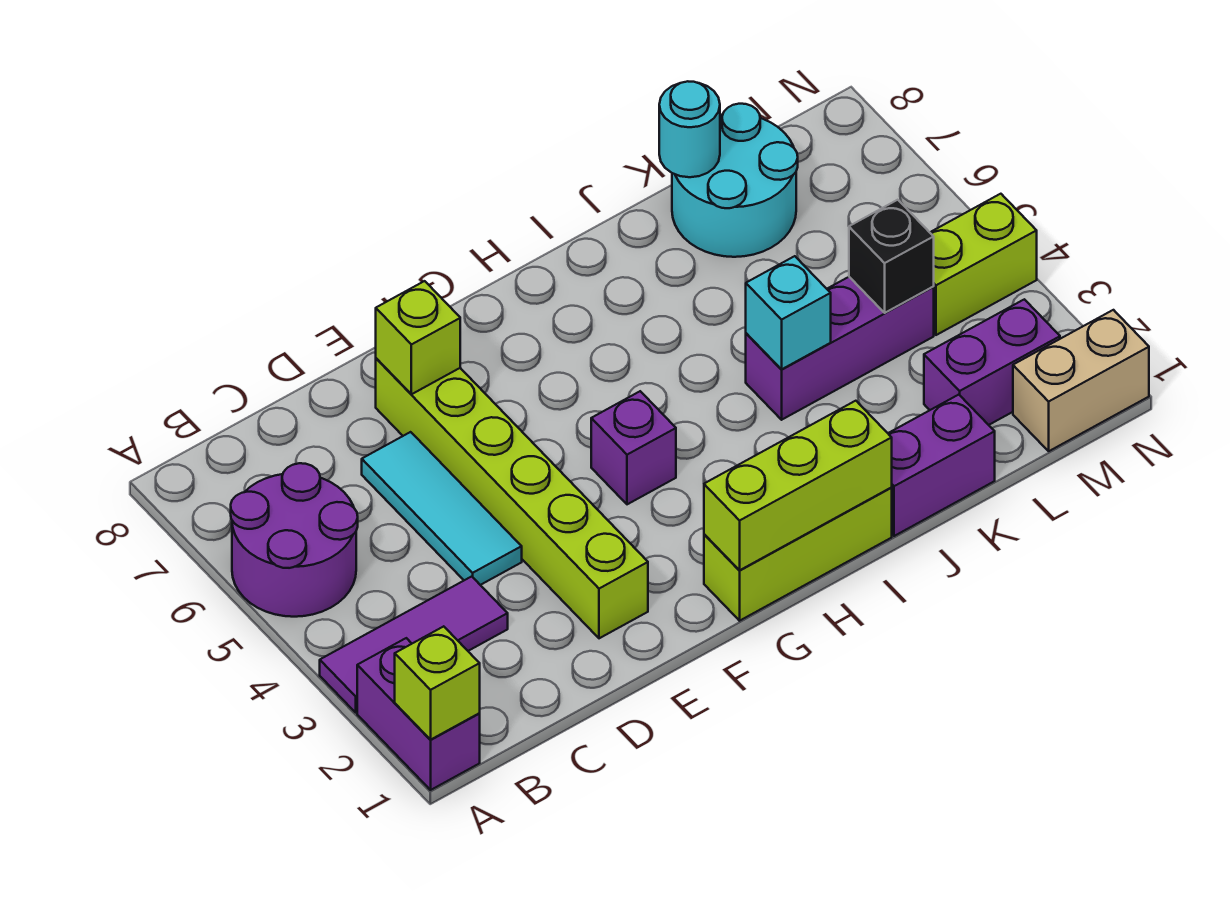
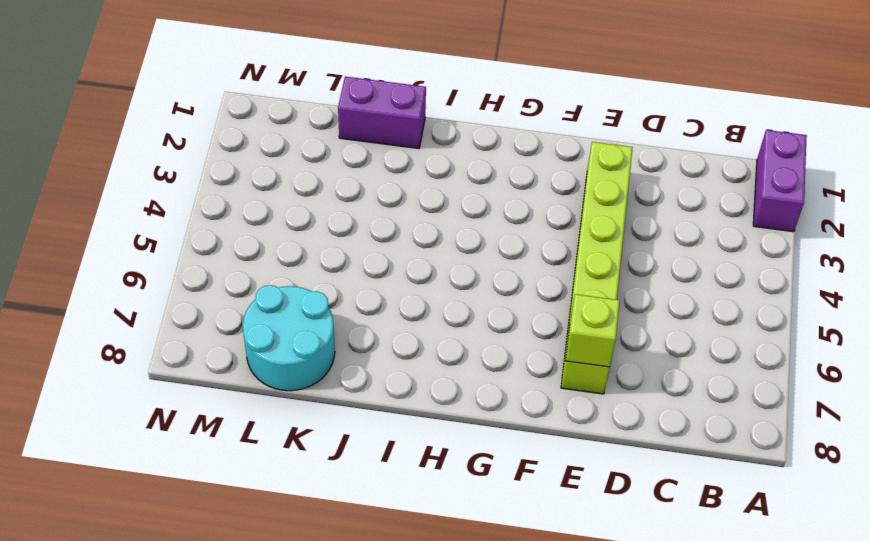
none -> purple 1x3 tile [320,576,508,712]
none -> purple 2x2 round brick [231,463,358,617]
none -> cyan 1x3 tile [362,432,522,585]

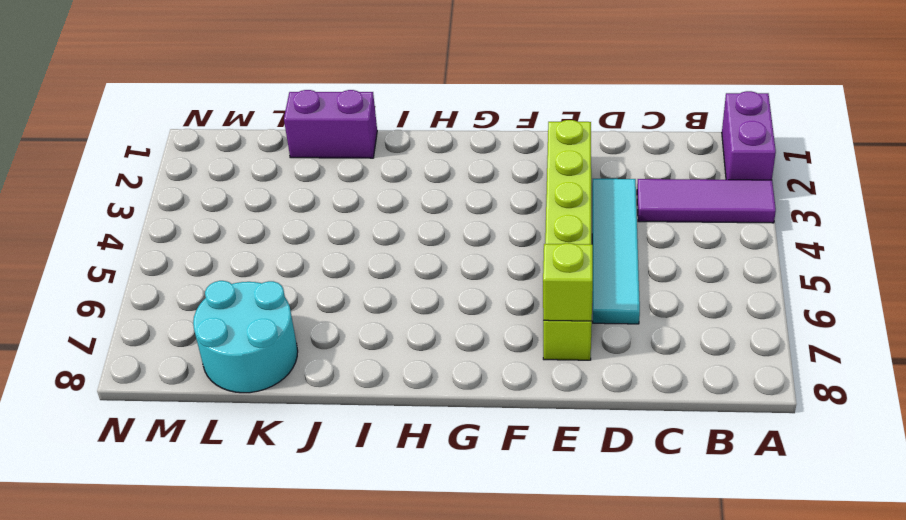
cyan 1x4 tile [592,179,640,324] -> cyan 1x3 tile [362,432,522,585]
none -> purple 2x2 round brick [231,463,358,617]
none -> lime 1x3 brick [704,488,892,621]
none -> purple 1x1 brick [591,391,676,504]

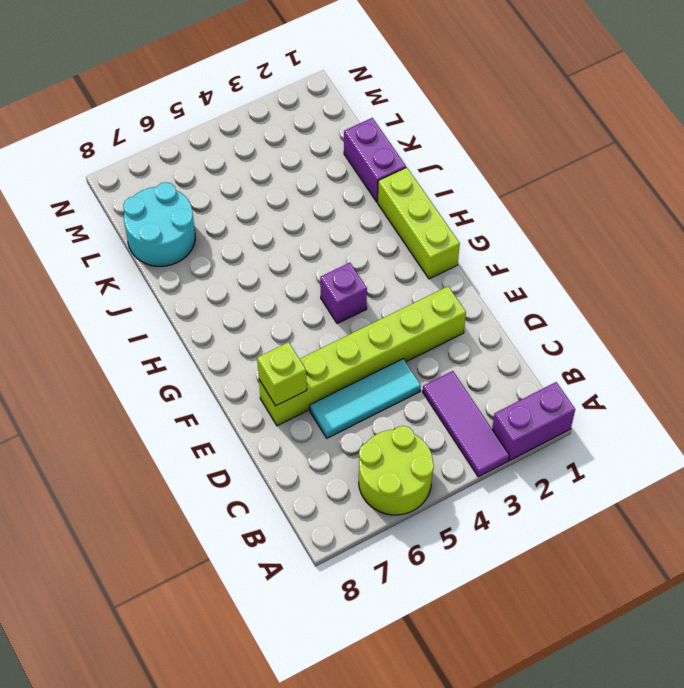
lime 2x2 round brick [359,426,434,515] -> purple 2x2 round brick [231,463,358,617]
none -> purple 1x3 brick [746,277,934,420]
none -> purple 1x2 brick [924,299,1060,425]
none -> tan 1x2 brick [1013,310,1149,451]

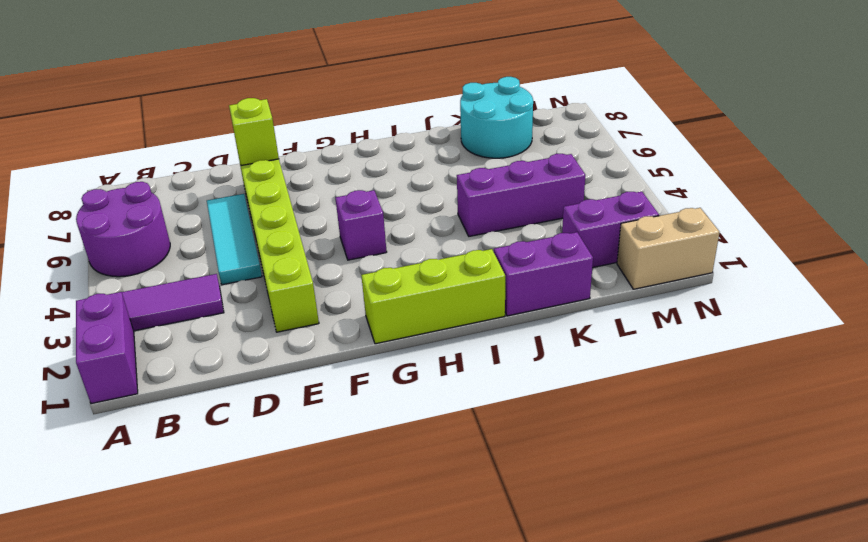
none -> lime 1x2 brick [930,194,1037,335]
none -> lime 1x1 brick [395,626,480,740]
none -> lime 1x3 brick [704,401,892,570]

